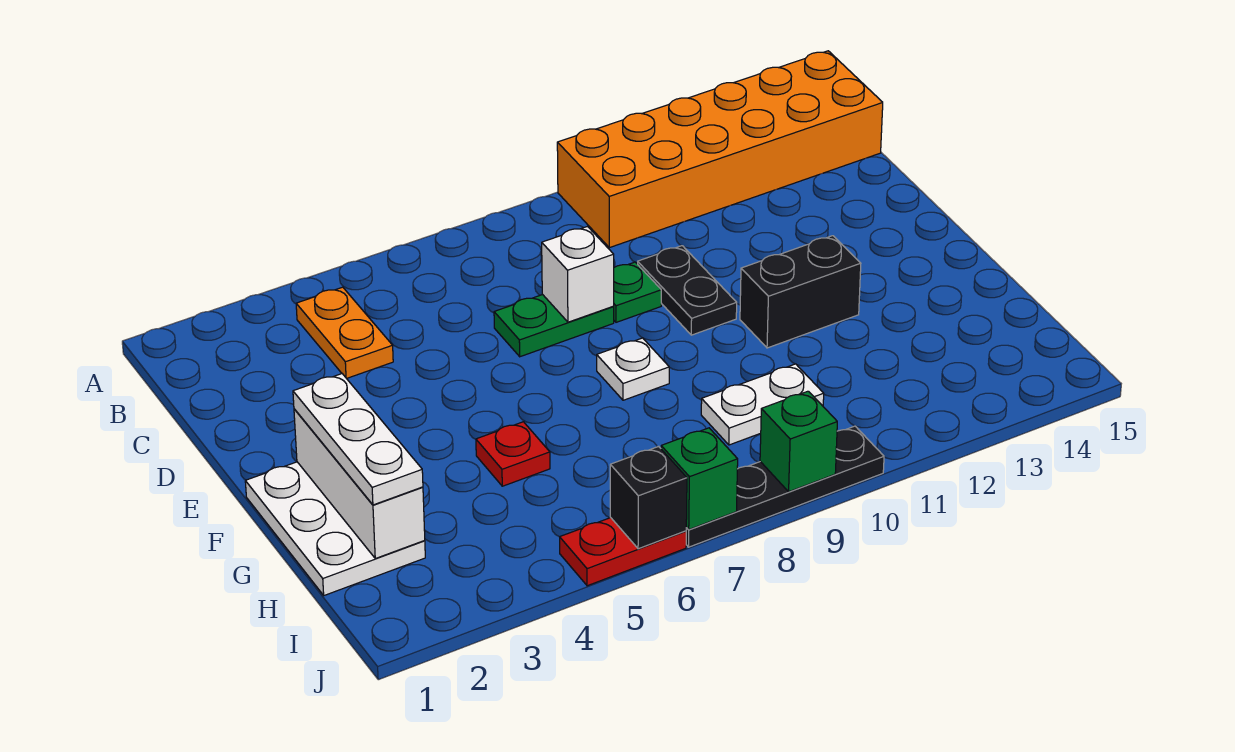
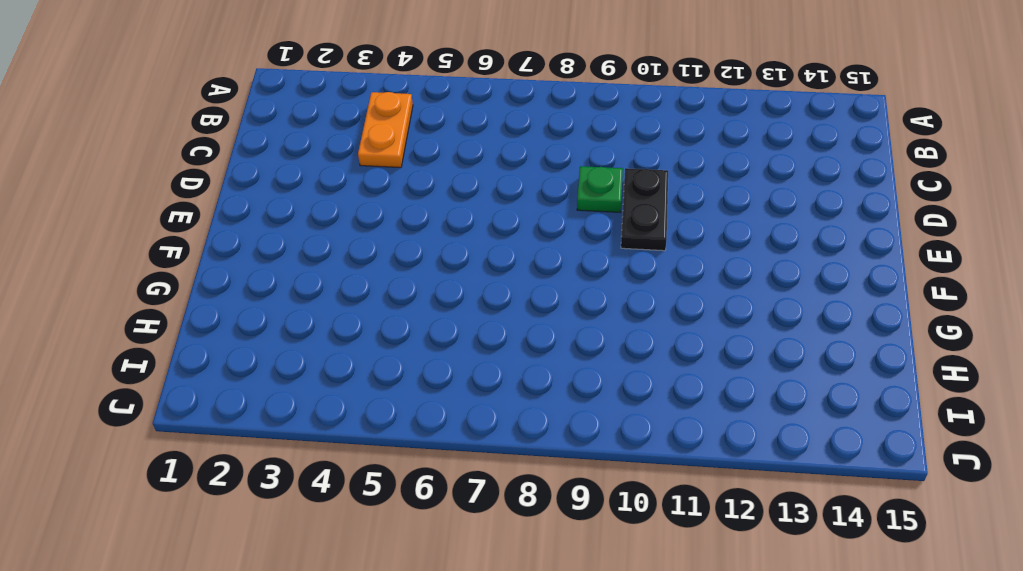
none -> orange 2x6 brick [557,51,883,248]
none -> green 1x2 plate [494,295,614,357]
none -> white 2x3 plate [245,462,425,595]

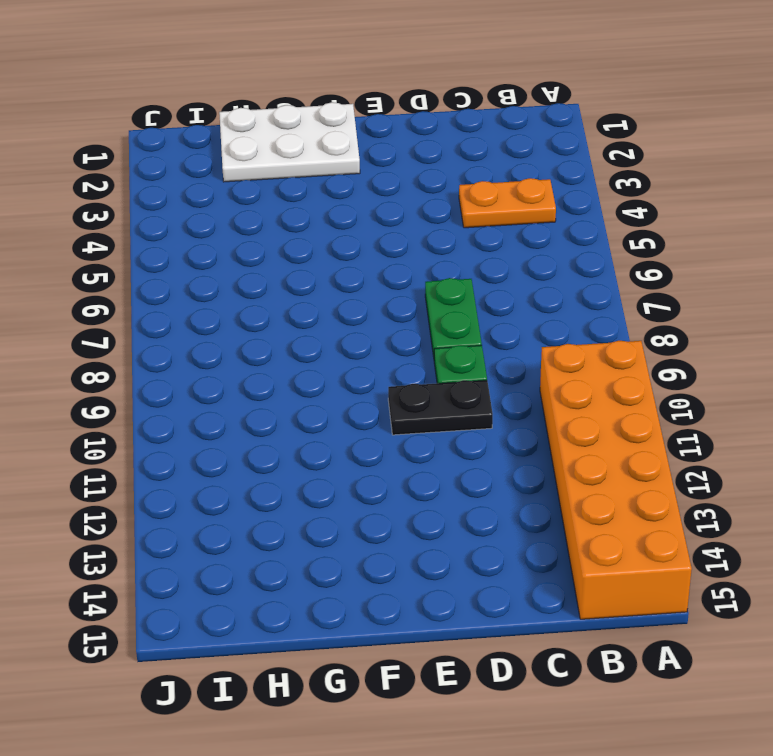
none -> white 1x1 plate [597,338,669,400]
none -> black 1x2 brick [740,236,861,348]
none -> red 1x1 plate [476,422,550,486]

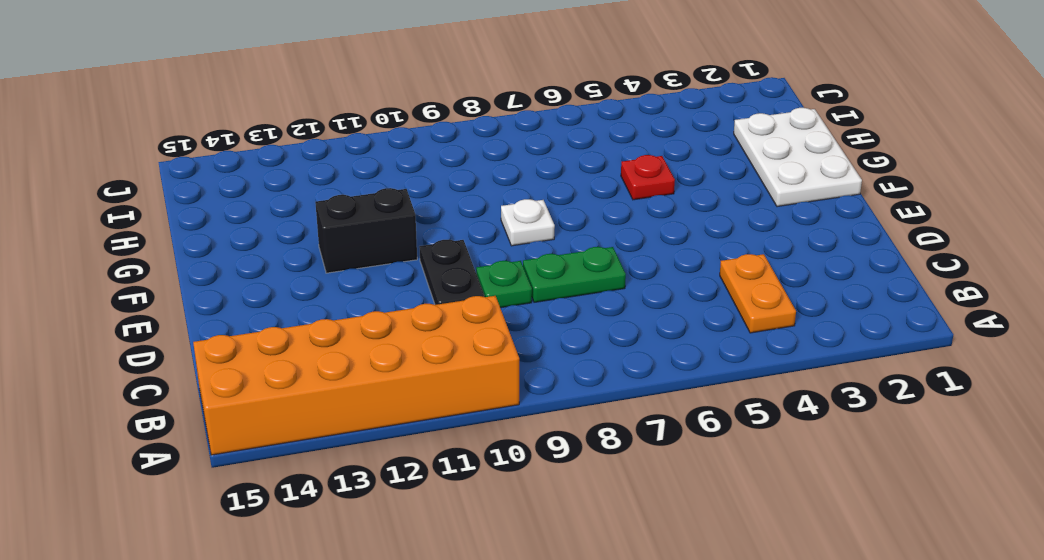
none -> white 1x2 plate [701,364,824,445]
none -> red 1x2 plate [560,518,686,586]
none -> black 1x4 plate [686,426,884,547]

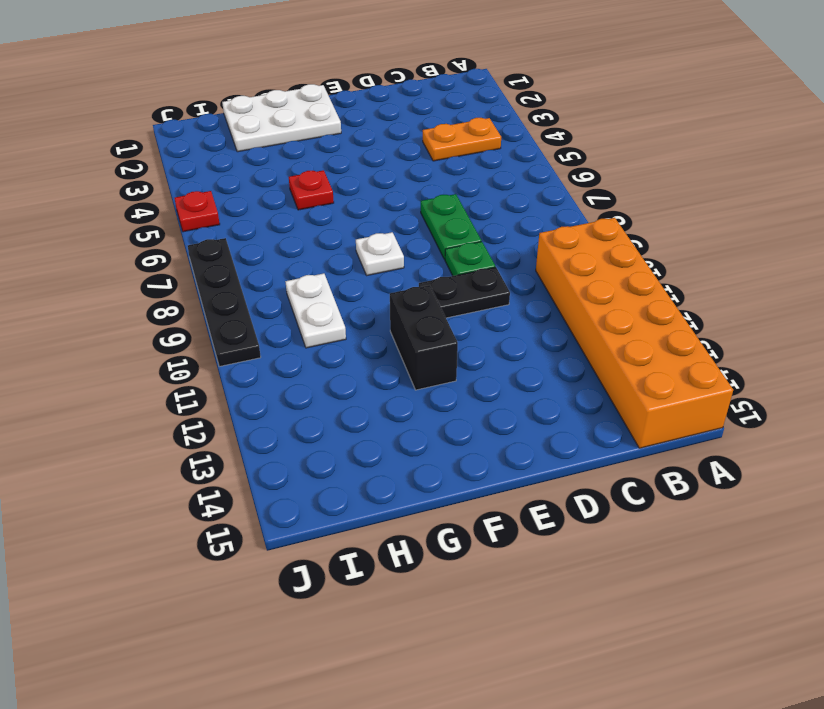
red 1x1 plate [175,191,220,232] -> red 1x2 plate [560,518,686,586]
none -> white 1x1 brick [542,227,614,322]
none -> white 1x3 brick [294,409,425,558]
none -> black 1x1 brick [610,446,687,549]

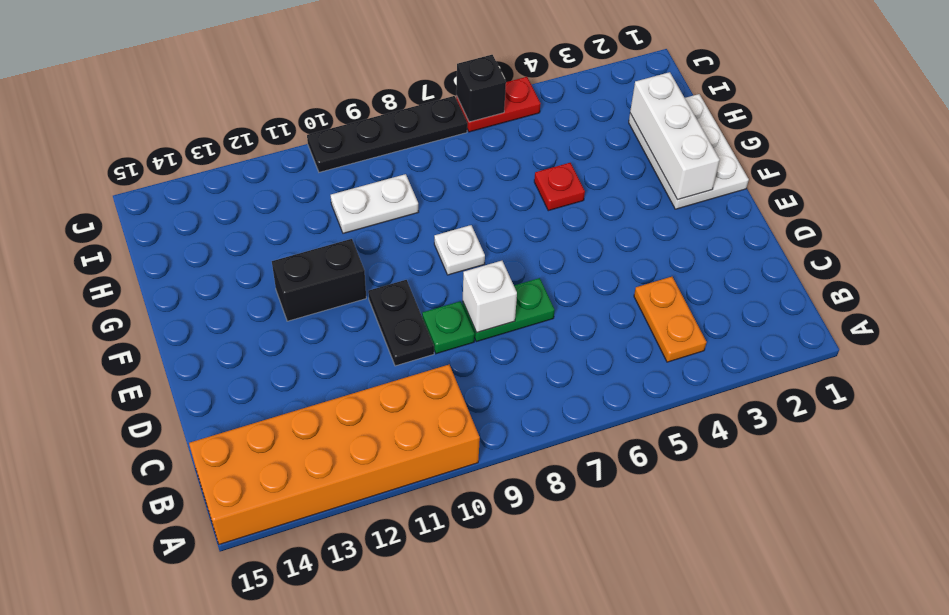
none -> green 1x1 brick [661,428,738,529]
none -> green 1x1 brick [760,391,837,492]
none -> white 1x3 plate [293,374,423,505]

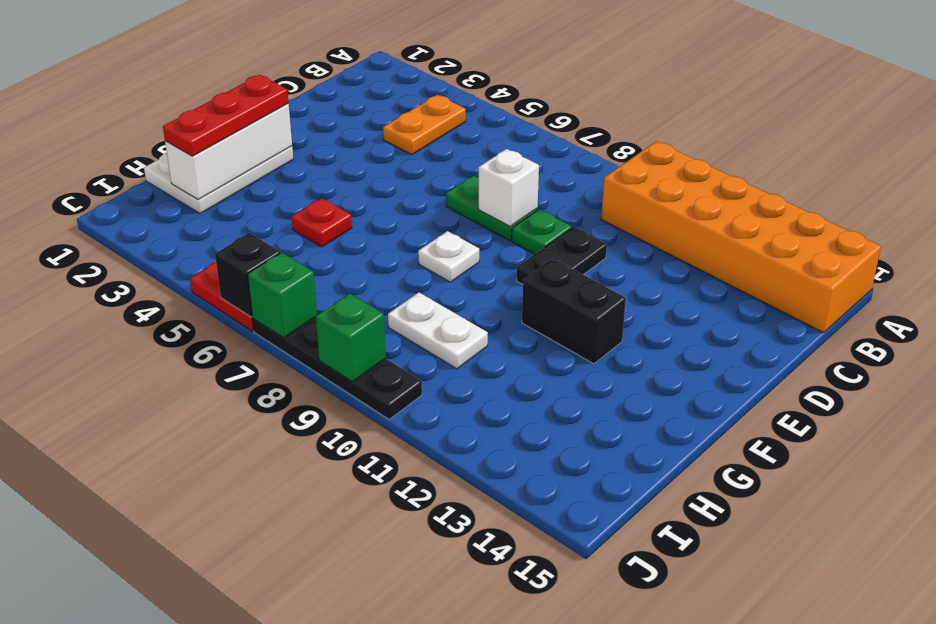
red 1x3 plate [163,75,289,156] -> white 1x3 plate [293,374,423,505]

